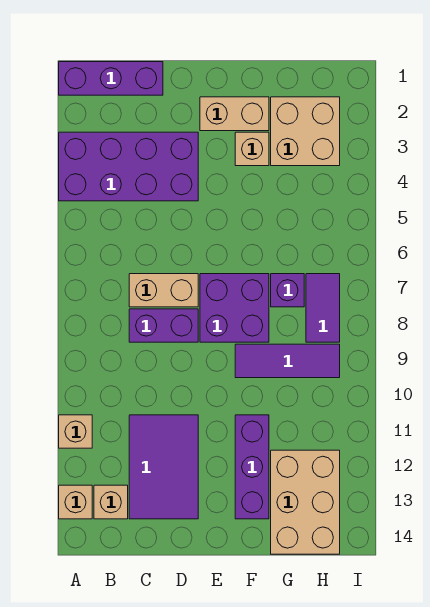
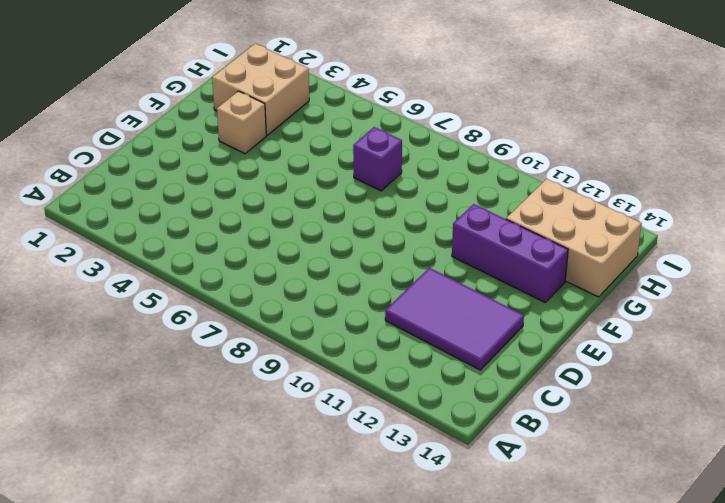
none -> purple 1x3 brick [59,62,163,95]
none -> purple 2x4 brick [59,132,198,201]
none -> tan 1x1 brick [59,415,92,448]

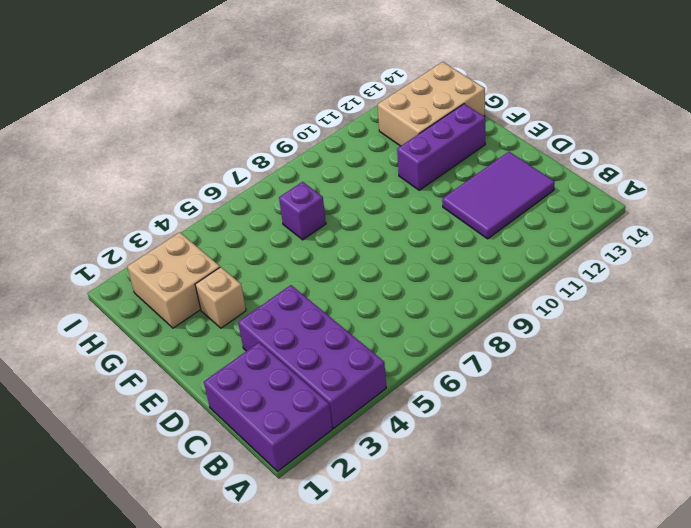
purple 2x3 brick [204,342,332,471] -> purple 1x3 brick [59,62,163,95]
none -> tan 1x1 brick [59,415,92,448]
none -> tan 1x1 brick [59,485,92,519]
none -> tan 1x1 brick [94,485,128,519]

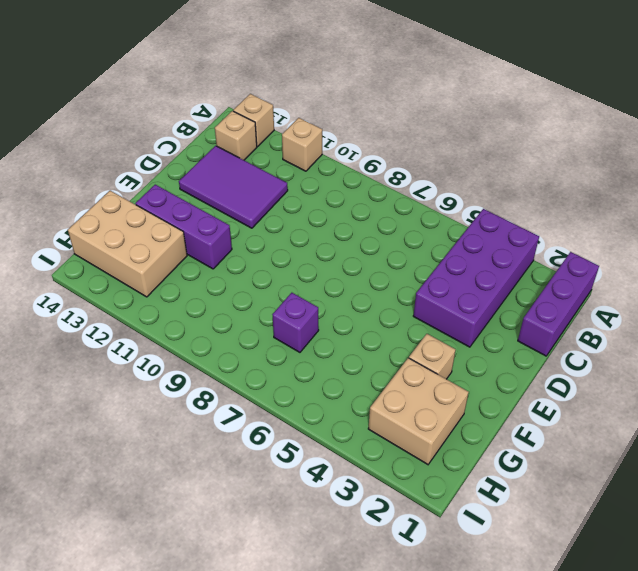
none -> tan 1x2 brick [129,274,198,307]
none -> purple 1x2 brick [129,309,198,342]
none -> tan 1x2 brick [200,97,269,131]

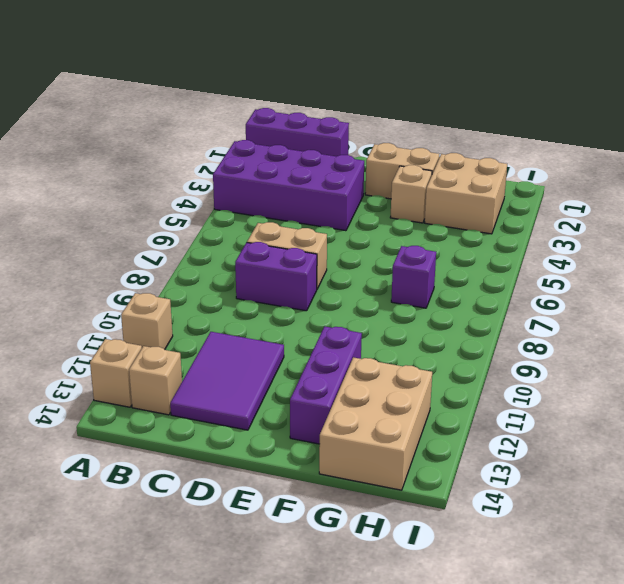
none -> purple 2x2 brick [200,274,269,342]
none -> purple 1x3 tile [235,344,340,378]
none -> purple 1x2 tile [306,274,340,342]

